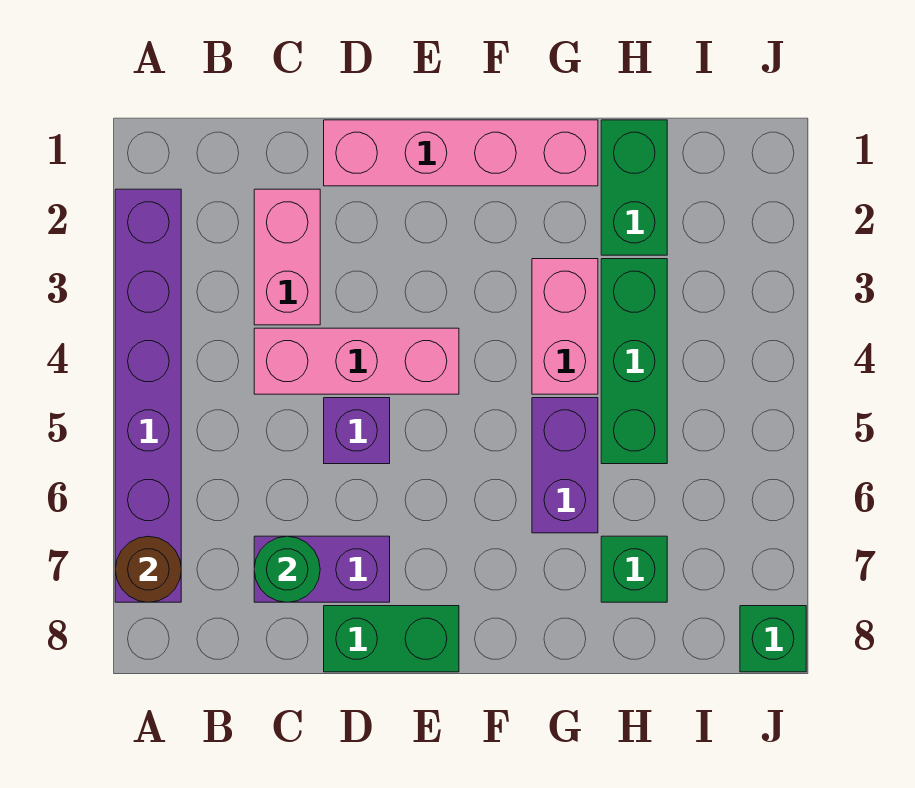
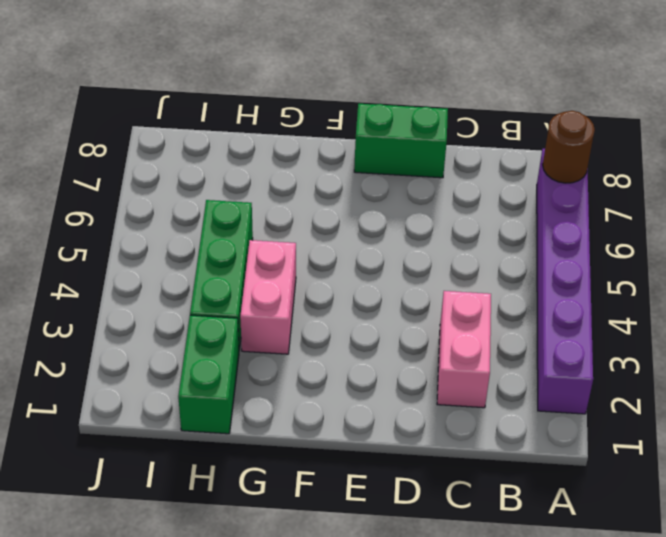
none -> pink 1x3 brick [254,328,459,394]
none -> purple 1x2 brick [254,536,390,602]
none -> pink 1x4 brick [324,120,598,186]

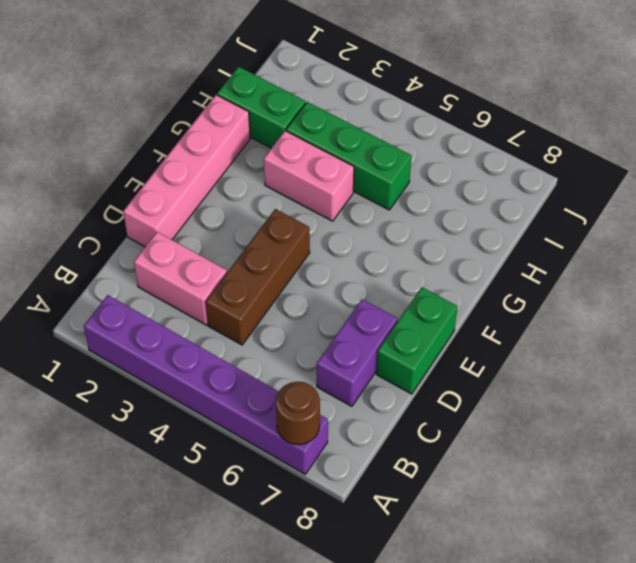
brown 1x3 brick [206,209,310,345] -> pink 1x3 brick [254,328,459,394]
none -> purple 1x1 brick [324,398,390,464]
none -> purple 1x2 brick [532,398,598,533]
none -> green 1x1 brick [601,536,667,602]

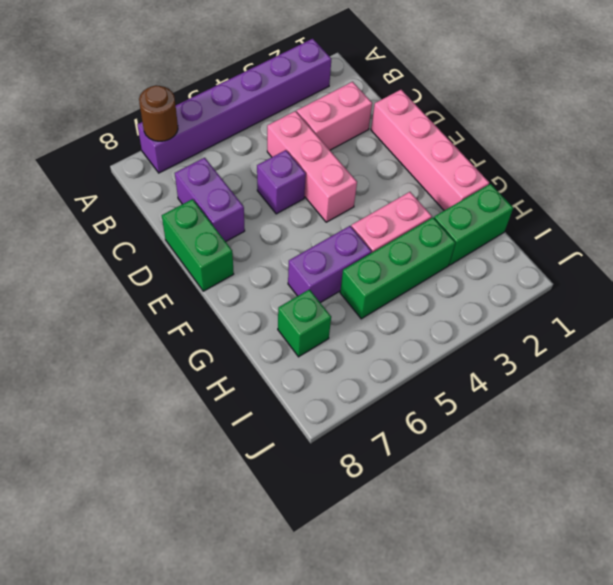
none -> green 1x1 brick [740,606,806,672]
none -> green 1x1 round brick [254,536,320,602]

